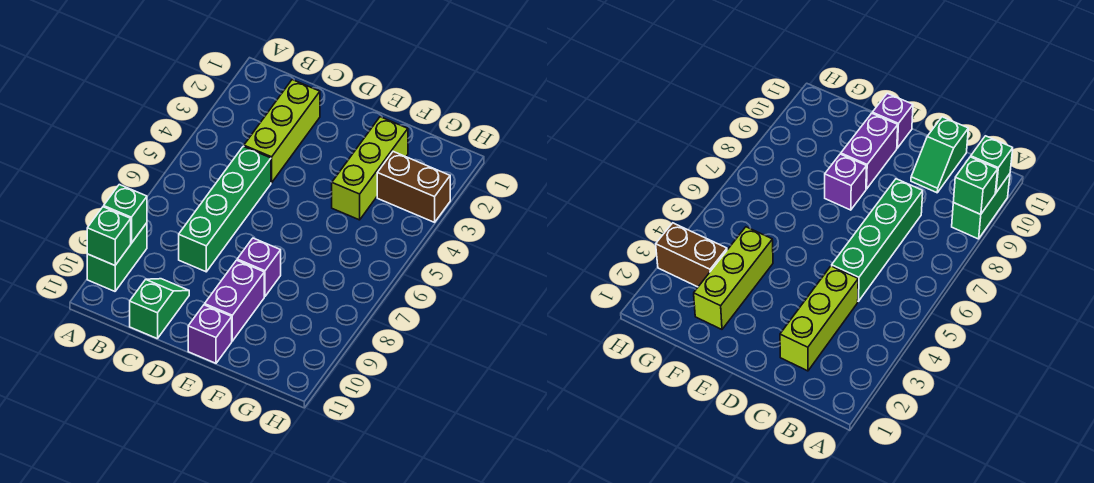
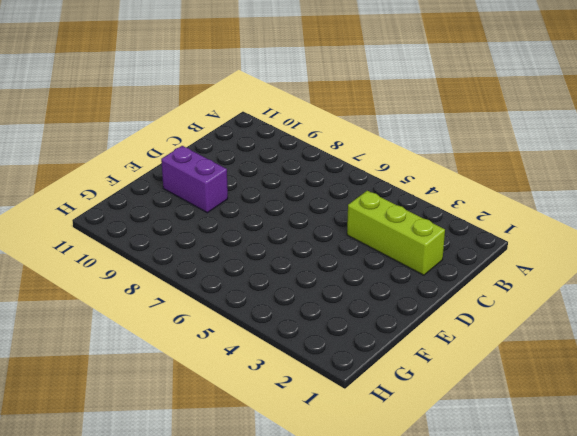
none -> green 1x2 brick [87,223,147,291]
none -> green 1x4 brick [179,146,271,272]

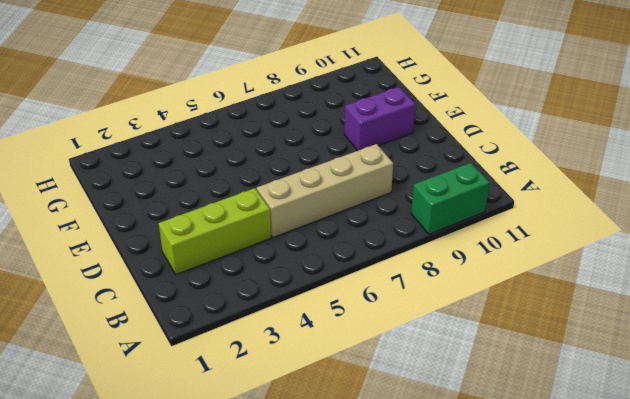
tan 1x4 brick [257,144,393,237] -> green 1x4 brick [179,146,271,272]
none -> green 1x2 slope [130,279,189,339]
none -> purple 1x1 brick [237,238,281,297]

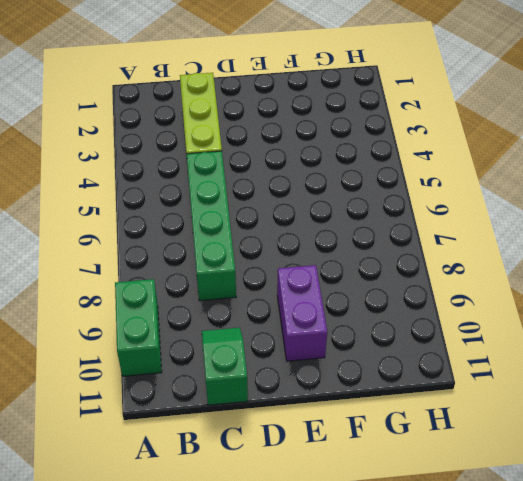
none -> purple 1x1 brick [237,238,281,297]
none -> purple 1x1 brick [188,305,232,363]

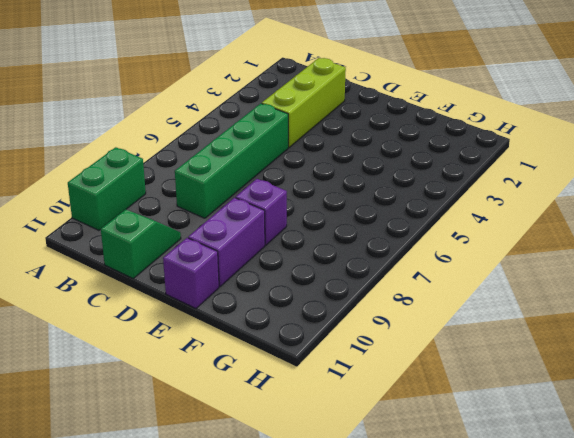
none -> lime 1x3 brick [332,117,408,220]
none -> brown 1x2 brick [377,152,450,222]

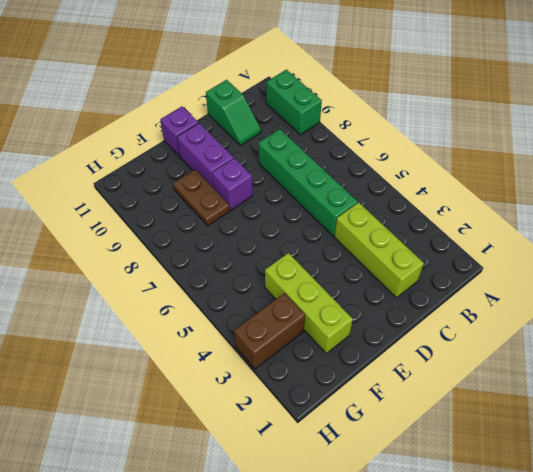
brown 1x2 plate [173,169,230,226] -> none
none -> green 1x1 brick [104,185,147,243]
none -> green 1x1 brick [87,207,131,265]

